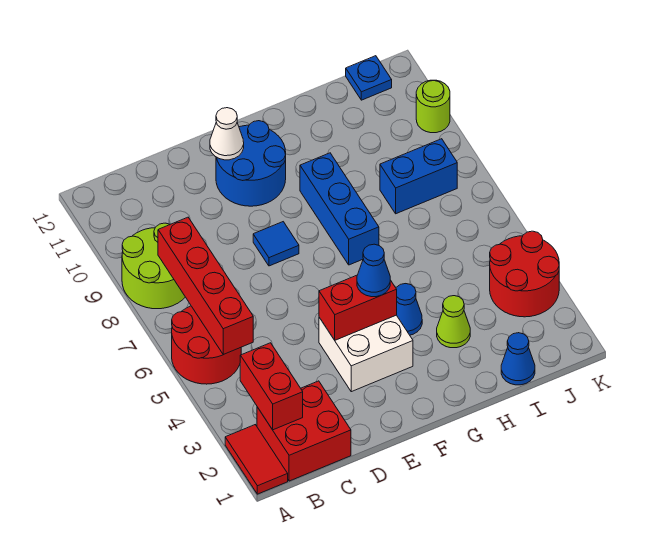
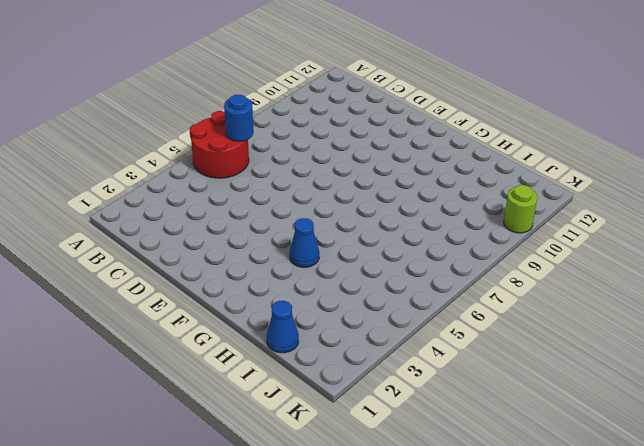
blue 1x1 round brick [224,95,254,141] -> red 1x4 brick [158,217,253,355]
none -> red 1x2 tile [225,425,288,494]
none -> lime 2x2 round brick [122,223,185,309]
none -> red 2x2 brick [257,381,351,481]

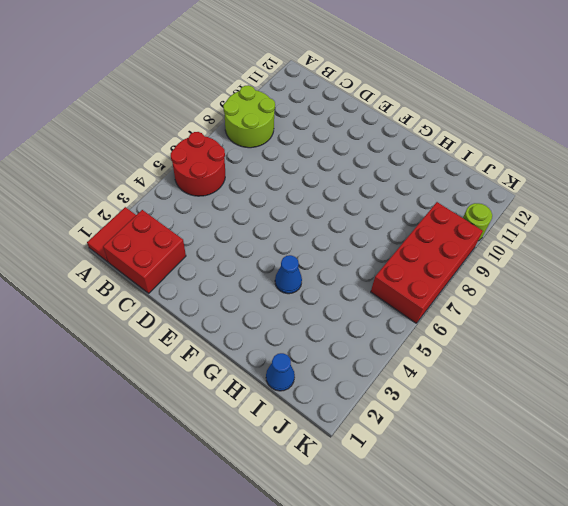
red 2x4 brick [371,202,483,323] -> blue 1x2 brick [380,139,457,214]
none -> white 2x2 brick [319,315,413,392]
none -> blue 1x1 tile [253,222,299,266]
none -> blue 2x2 round brick [216,121,286,206]

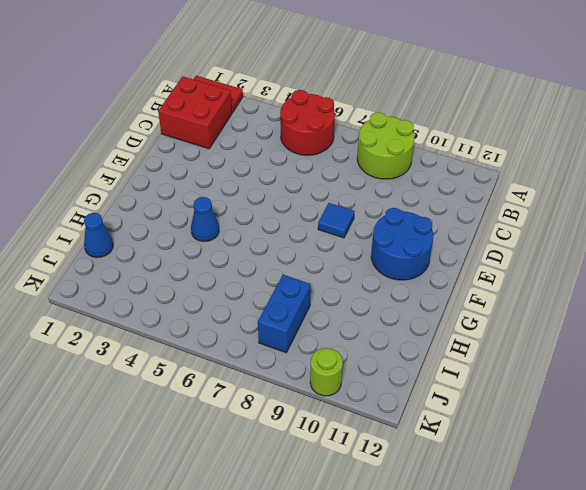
none -> white 2x2 brick [319,315,413,392]
none -> blue 1x3 brick [300,153,379,265]
none -> lime 1x1 cone [437,296,470,348]

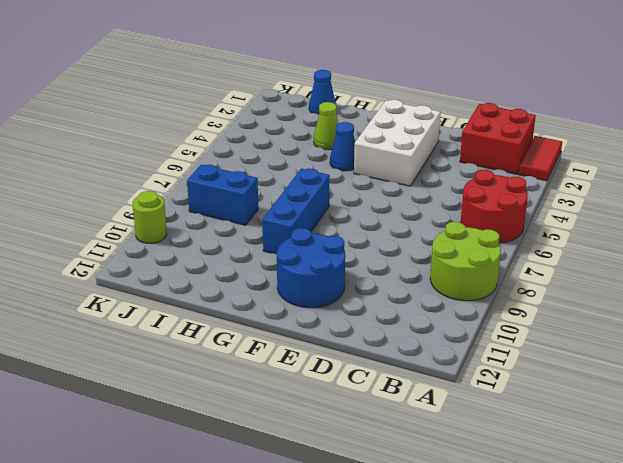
white 2x3 brick [354,100,441,186] -> white 2x2 brick [319,315,413,392]
none -> blue 1x1 tile [253,222,299,266]
none -> red 2x2 round brick [490,231,559,317]
none -> blue 1x1 plate [346,56,392,100]

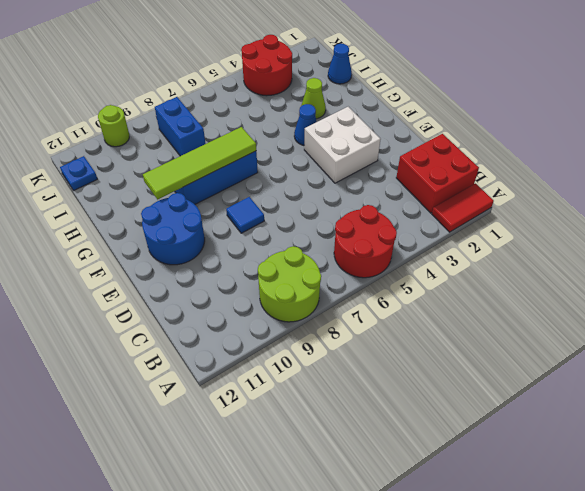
lime 1x4 tile [143,127,256,199] -> none
none -> red 1x2 brick [240,343,303,430]
none -> red 1x4 brick [158,217,253,355]
none -> red 1x2 brick [319,275,397,340]

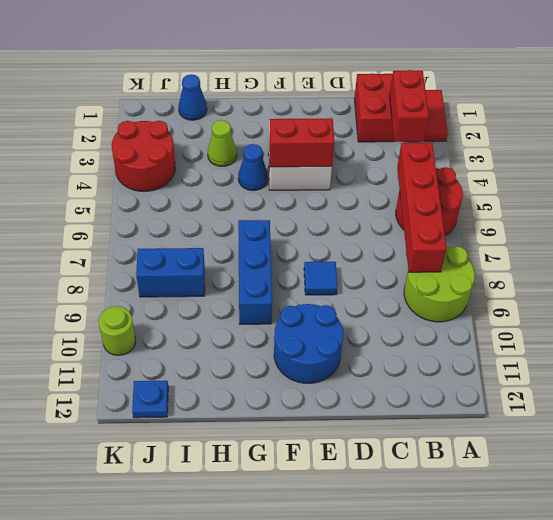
none -> white 1x1 cone [210,108,244,160]
none -> blue 1x1 cone [357,244,390,297]

